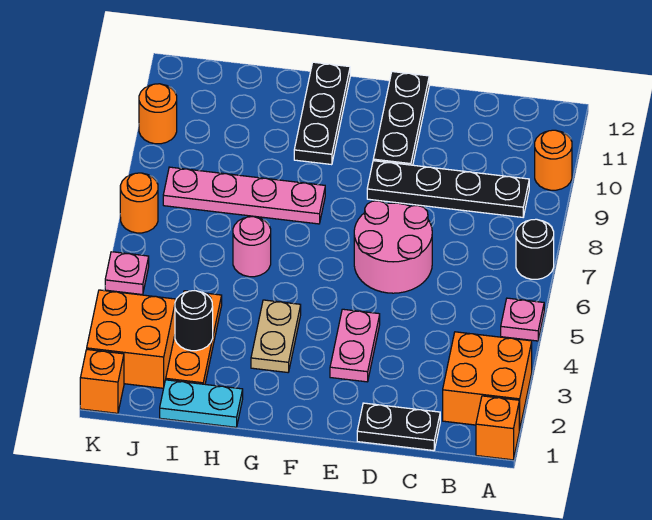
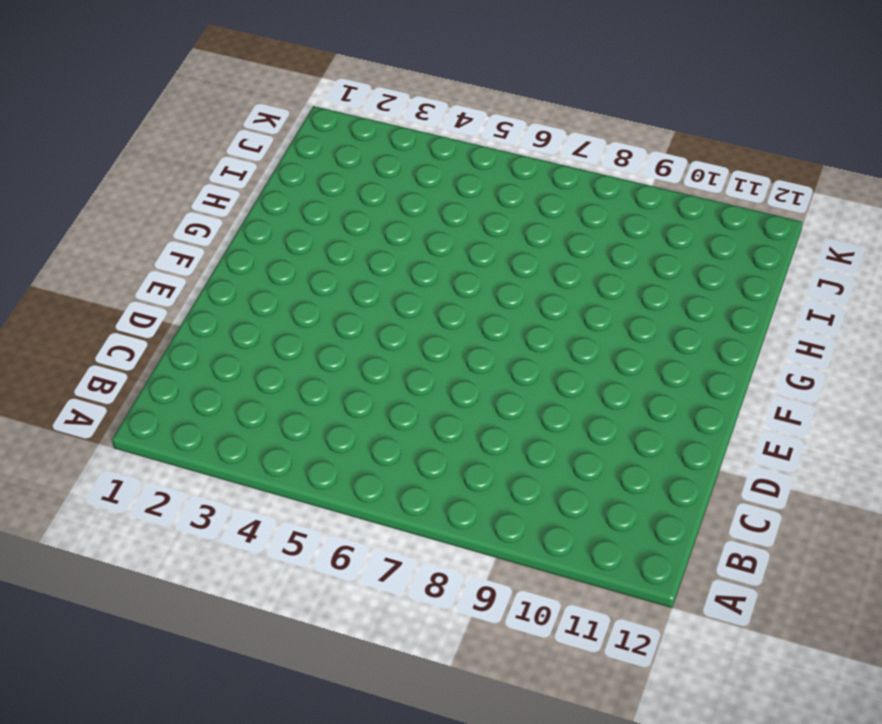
none -> orange 1x1 brick [476,396,519,460]
none -> orange 2x2 brick [443,332,532,430]
none -> pink 1x1 plate [501,298,544,341]

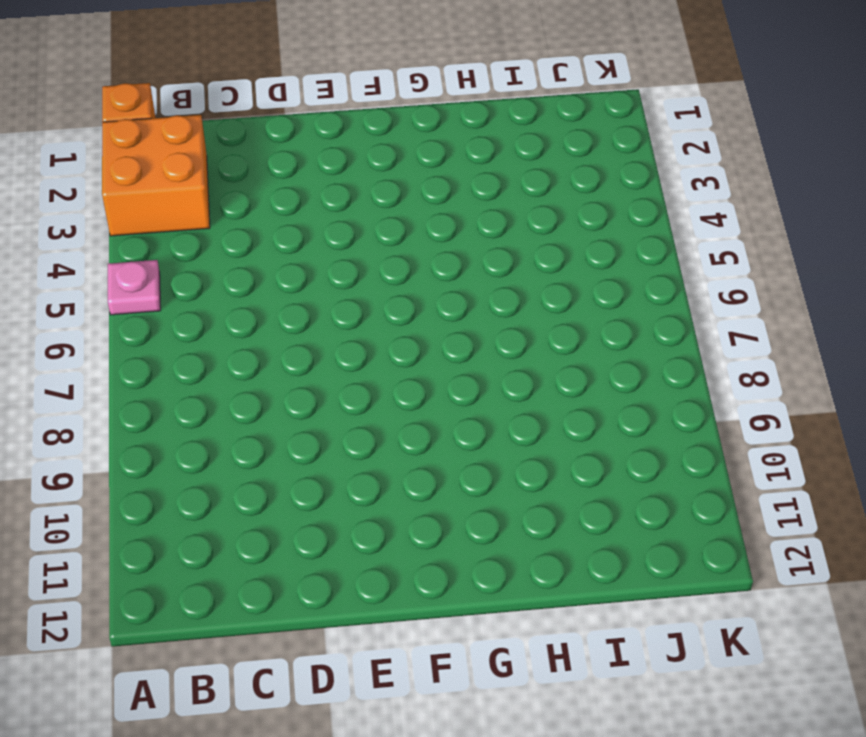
none -> black 1x1 round brick [516,219,554,279]
none -> orange 1x1 round brick [535,130,572,190]
none -> black 1x4 plate [367,161,529,217]

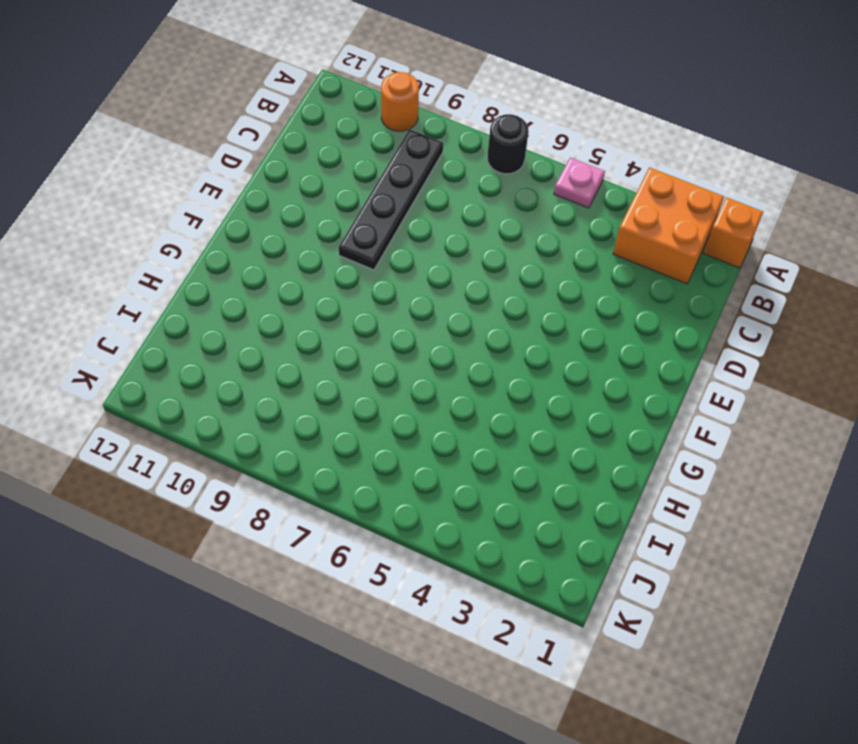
none -> black 1x2 plate [357,403,440,451]
none -> pink 2x2 round brick [354,201,432,293]
none -> pink 1x2 plate [330,309,380,382]

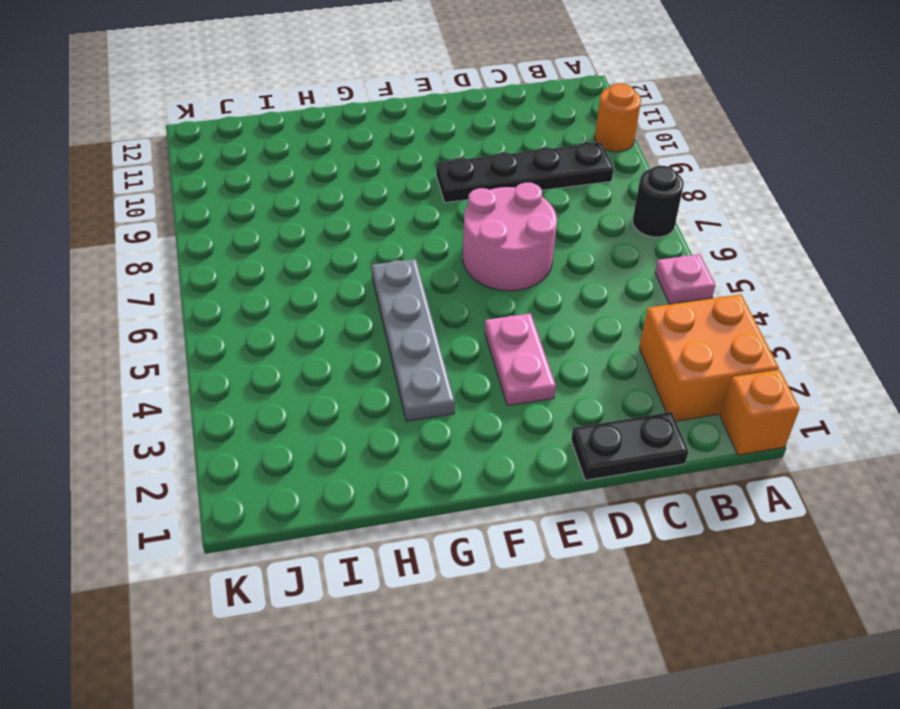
grey 1x4 plate [372,259,455,421] -> tan 1x2 plate [251,300,301,372]
none -> black 1x3 plate [373,72,429,165]
none -> pink 1x4 plate [163,167,325,224]
none -> black 1x3 plate [294,62,350,165]

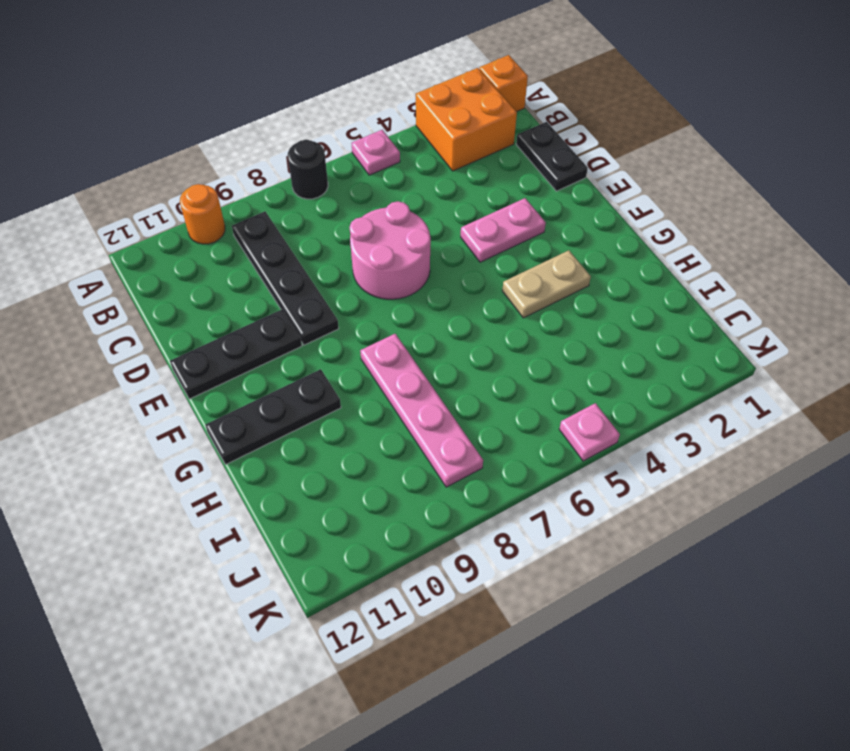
none -> cyan 1x2 plate [160,380,243,427]
none -> pink 1x1 round brick [233,217,271,277]
none -> orange 1x3 plate [166,291,222,384]

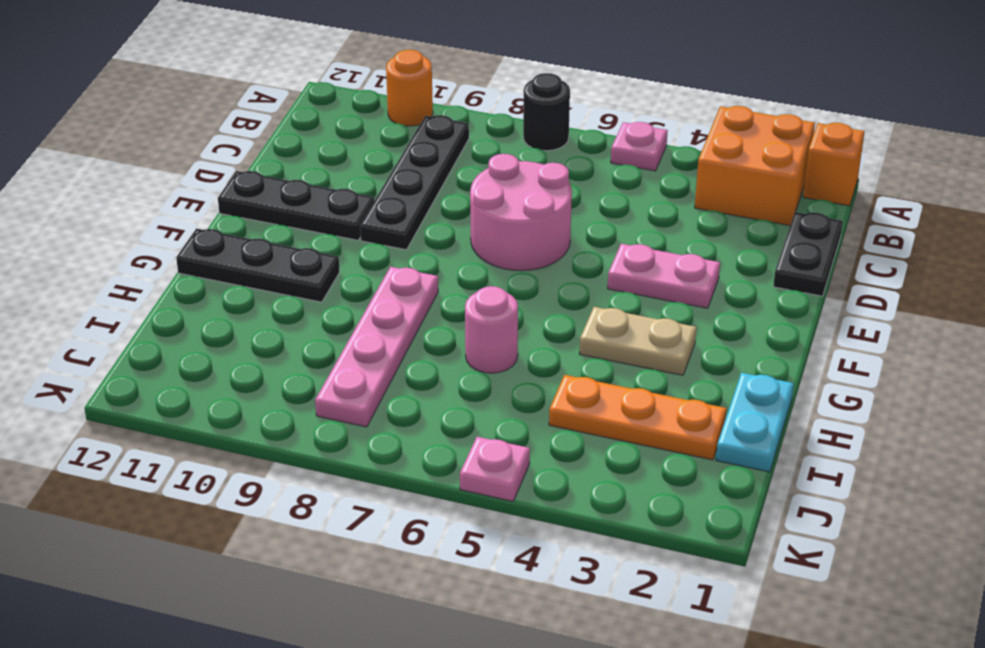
none -> orange 2x2 brick [87,290,176,388]
none -> orange 1x1 brick [80,349,124,413]
none -> orange 1x1 round brick [120,173,158,233]

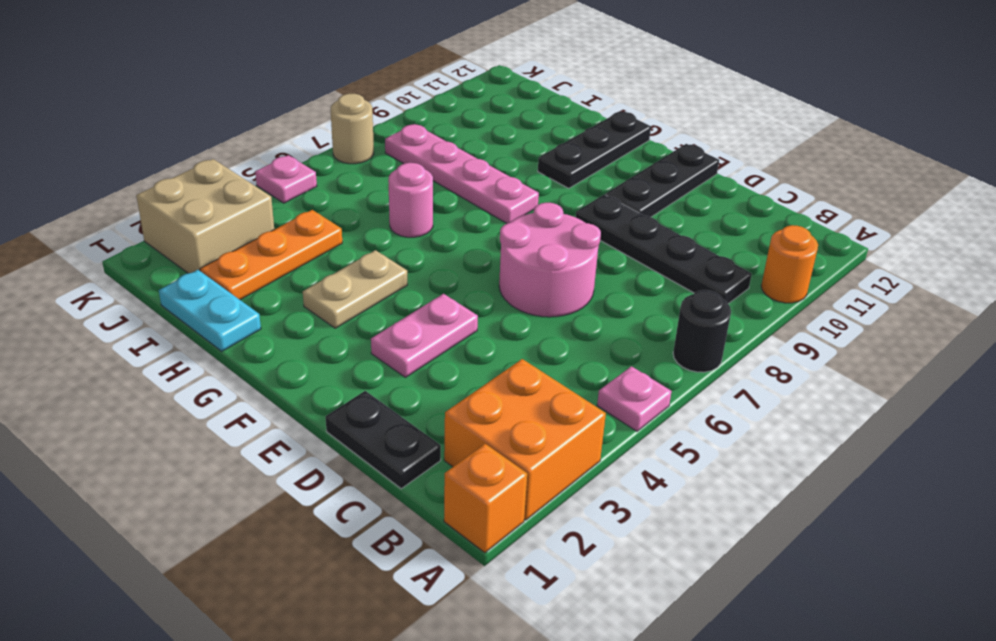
tan 2x2 brick [136,159,274,273] -> orange 2x2 brick [87,290,176,388]
tan 1x1 round brick [331,94,374,164] -> orange 1x1 round brick [120,173,158,233]
none -> orange 1x1 brick [80,349,124,413]
none -> orange 1x1 round brick [139,84,177,144]
none -> black 1x1 round brick [175,291,213,351]

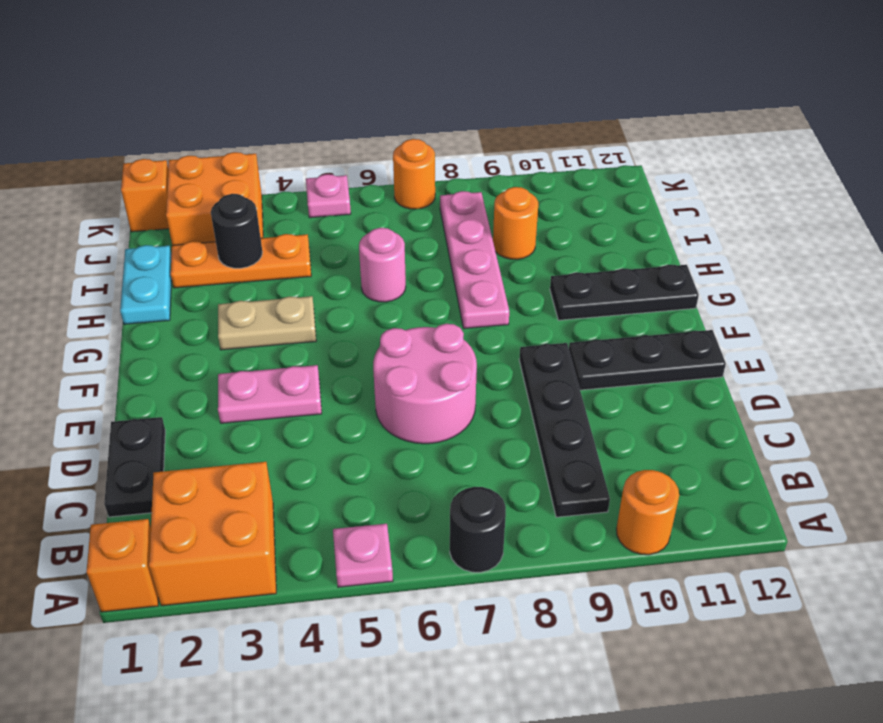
orange 1x1 round brick [493,187,538,259] -> orange 1x1 round brick moved to [139,84,177,144]

